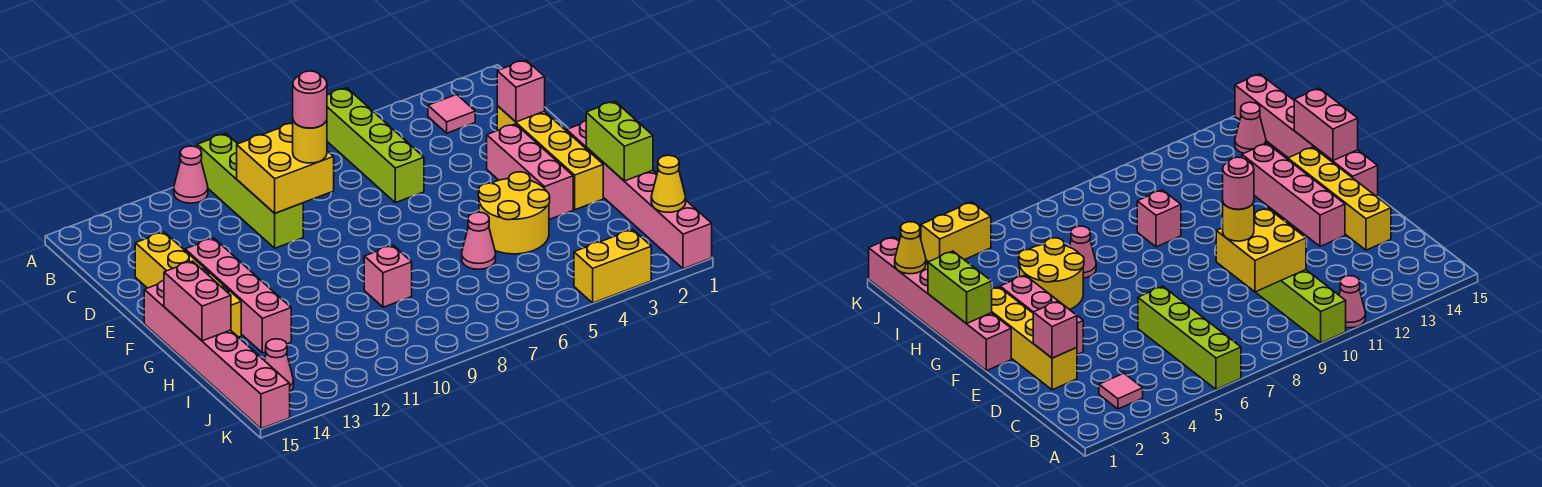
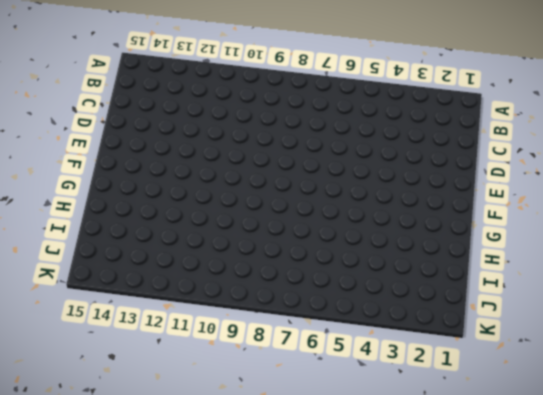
none -> lime 1x4 brick [327,88,424,203]
none -> lime 1x4 brick [197,134,303,248]
none -> pink 1x1 cone [174,146,208,203]

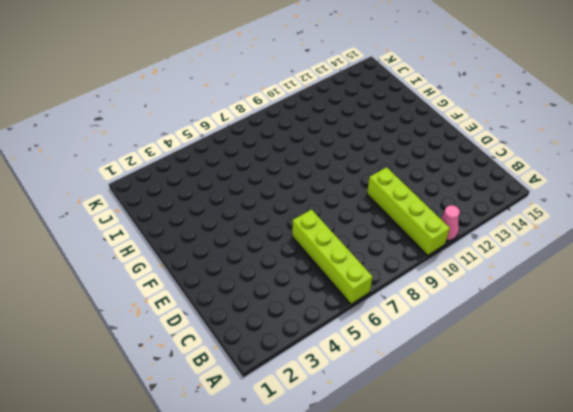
none -> pink 1x1 tile [428,94,475,133]
none -> yellow 1x4 brick [497,106,603,210]
none -> yellow 1x4 brick [135,232,241,337]

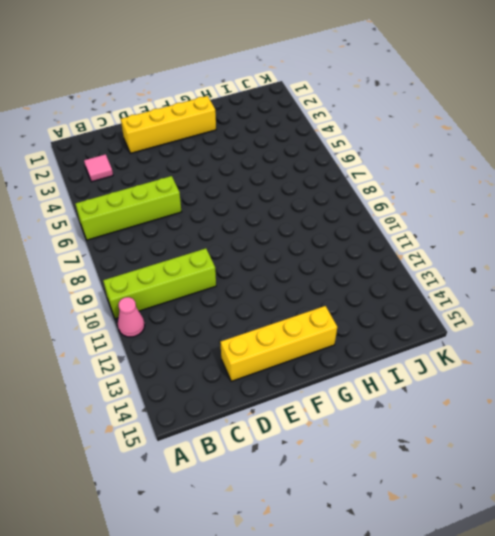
none -> pink 1x3 brick [487,124,573,219]
none -> pink 1x4 brick [185,238,291,353]
none -> pink 1x6 brick [567,121,712,269]

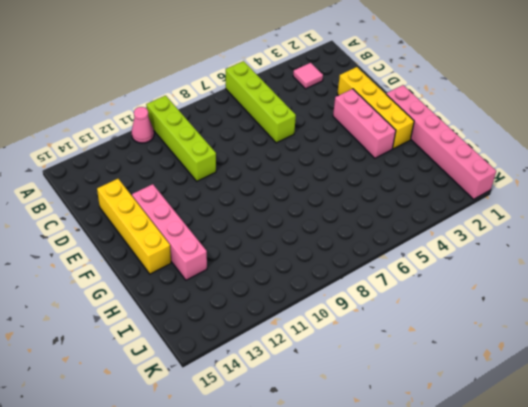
none -> pink 1x6 brick [144,281,290,429]
none -> yellow 2x2 round brick [478,172,550,254]
none -> pink 1x1 cone [462,212,496,269]

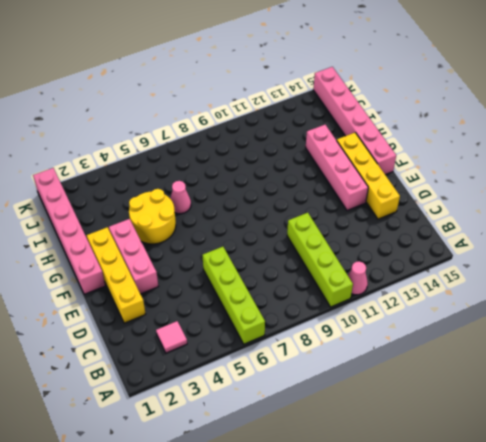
none -> pink 1x1 brick [364,245,412,307]
none -> pink 1x1 cone [264,339,294,392]
none -> yellow 1x2 brick [574,230,651,303]

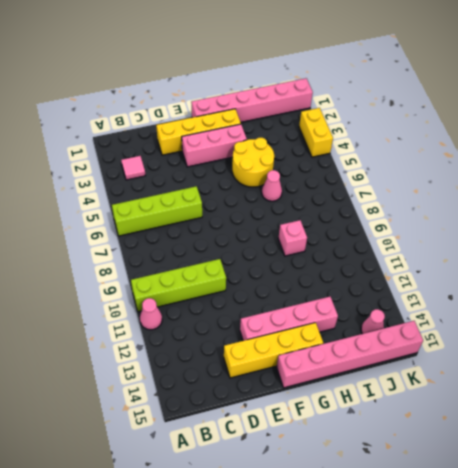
none -> yellow 2x2 brick [237,124,334,213]
none -> pink 1x1 brick [497,60,545,122]
none -> lime 1x2 brick [586,101,653,181]

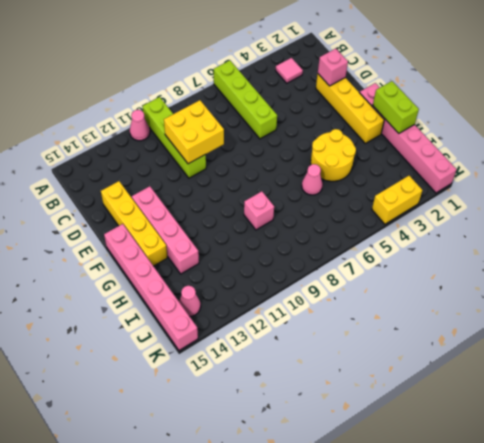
none -> pink 1x3 brick [487,124,573,219]
none -> pink 1x2 brick [164,261,231,341]
none -> yellow 1x1 cone [651,155,686,212]

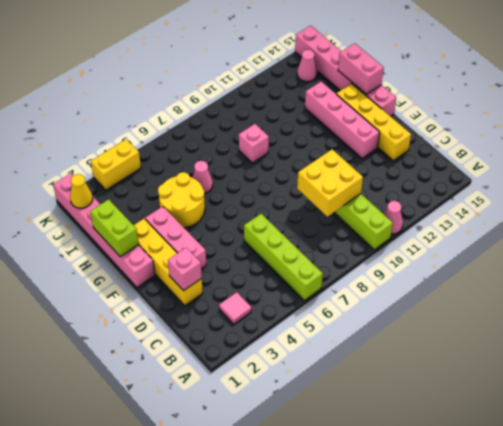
none -> yellow 1x1 round brick [292,120,327,163]
none -> pink 1x1 round brick [293,71,327,128]

